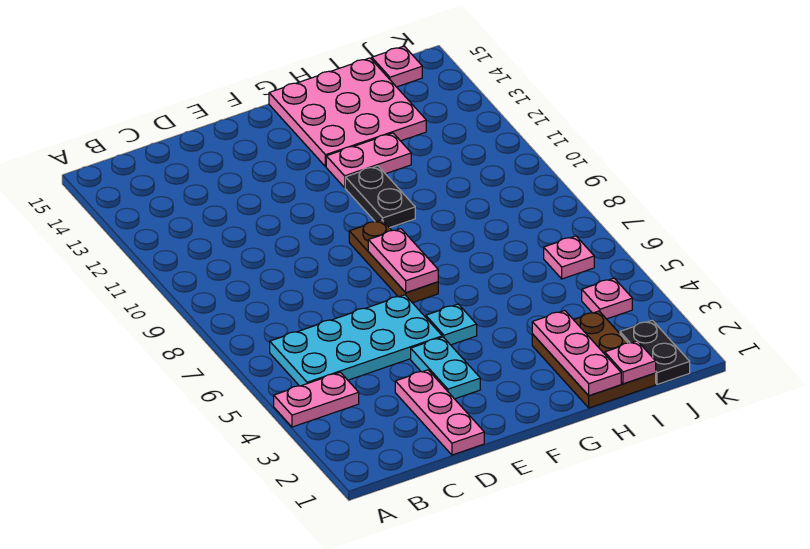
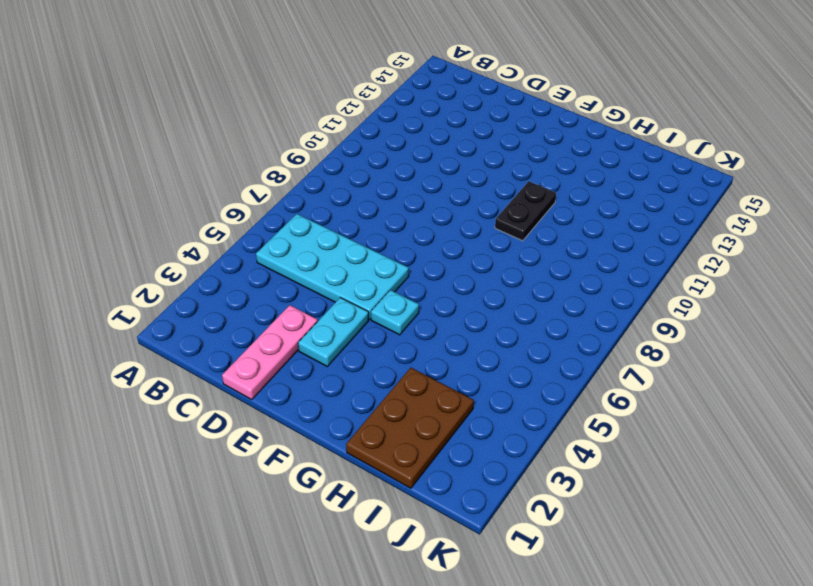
none -> pink 1x2 plate [274,372,359,427]
none -> brown 1x3 plate [349,220,438,303]
none -> pink 1x2 plate [326,133,411,188]

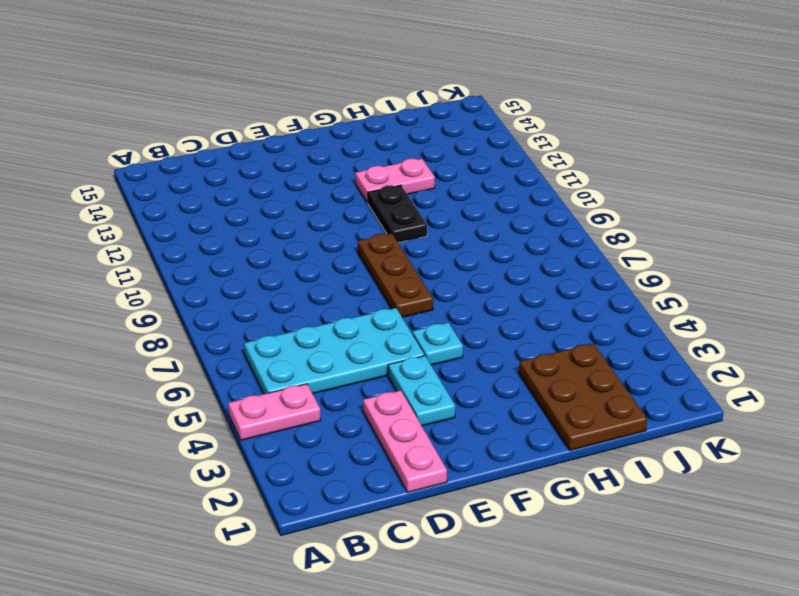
none -> pink 3x3 plate [269,58,426,167]
none -> black 1x2 plate [620,320,690,384]
none -> pink 1x1 plate [582,278,632,319]

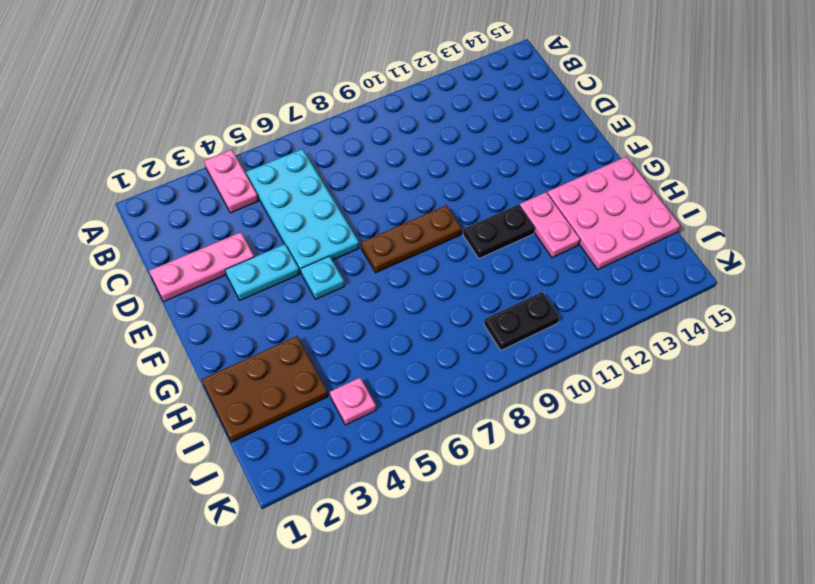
black 1x2 plate [484,292,559,350] -> black 1x2 plate moved to [620,320,690,384]
none -> pink 1x1 plate [544,236,594,279]
none -> pink 1x1 plate [372,46,422,87]
none -> pink 1x2 plate [368,229,438,293]

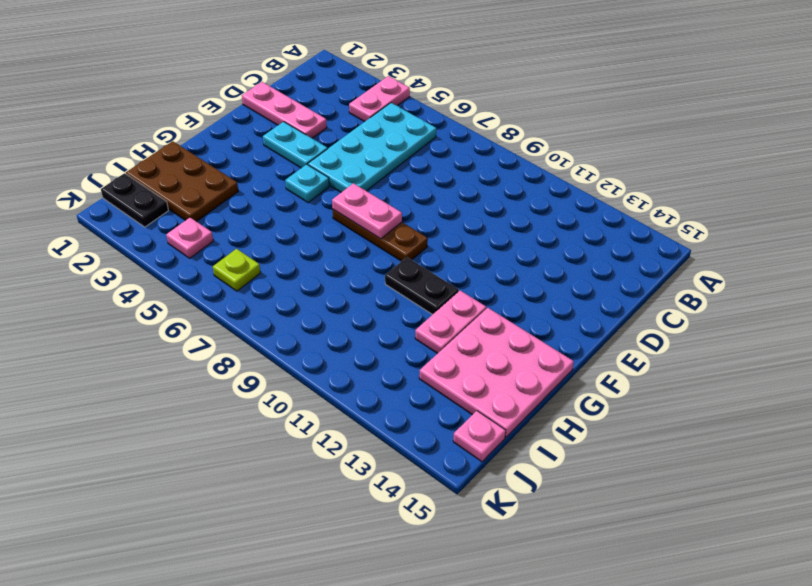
lime 1x1 plate [213,249,260,291] -> pink 1x1 plate [544,236,594,279]
none -> pink 1x3 plate [532,311,621,396]
none -> pink 1x1 plate [605,341,656,384]

